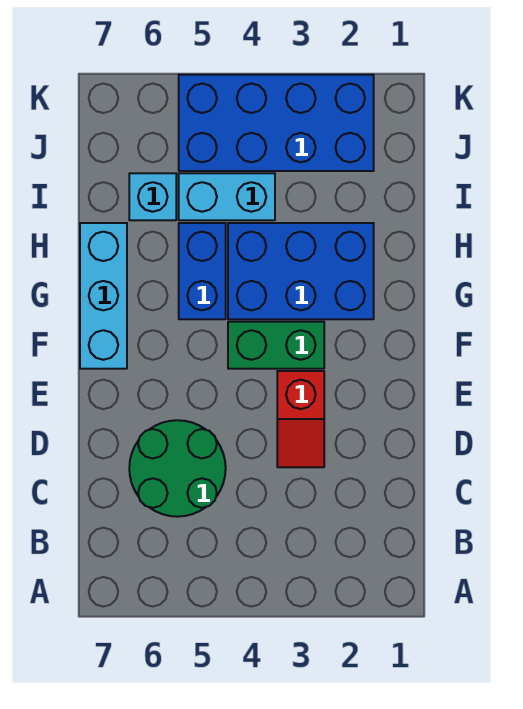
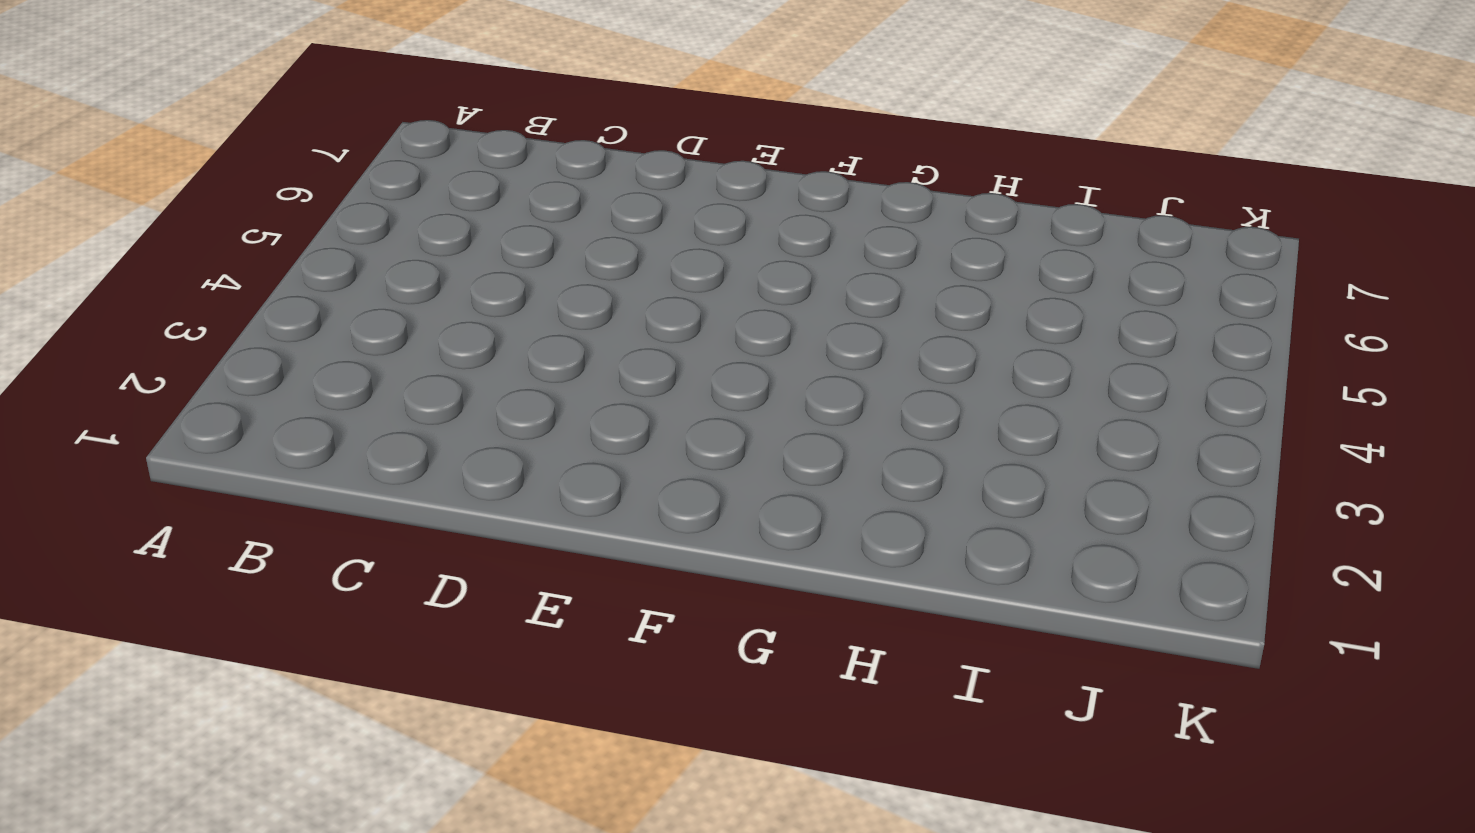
none -> green 2x2 round brick [129,420,226,517]
none -> red 1x2 slope [277,371,324,467]

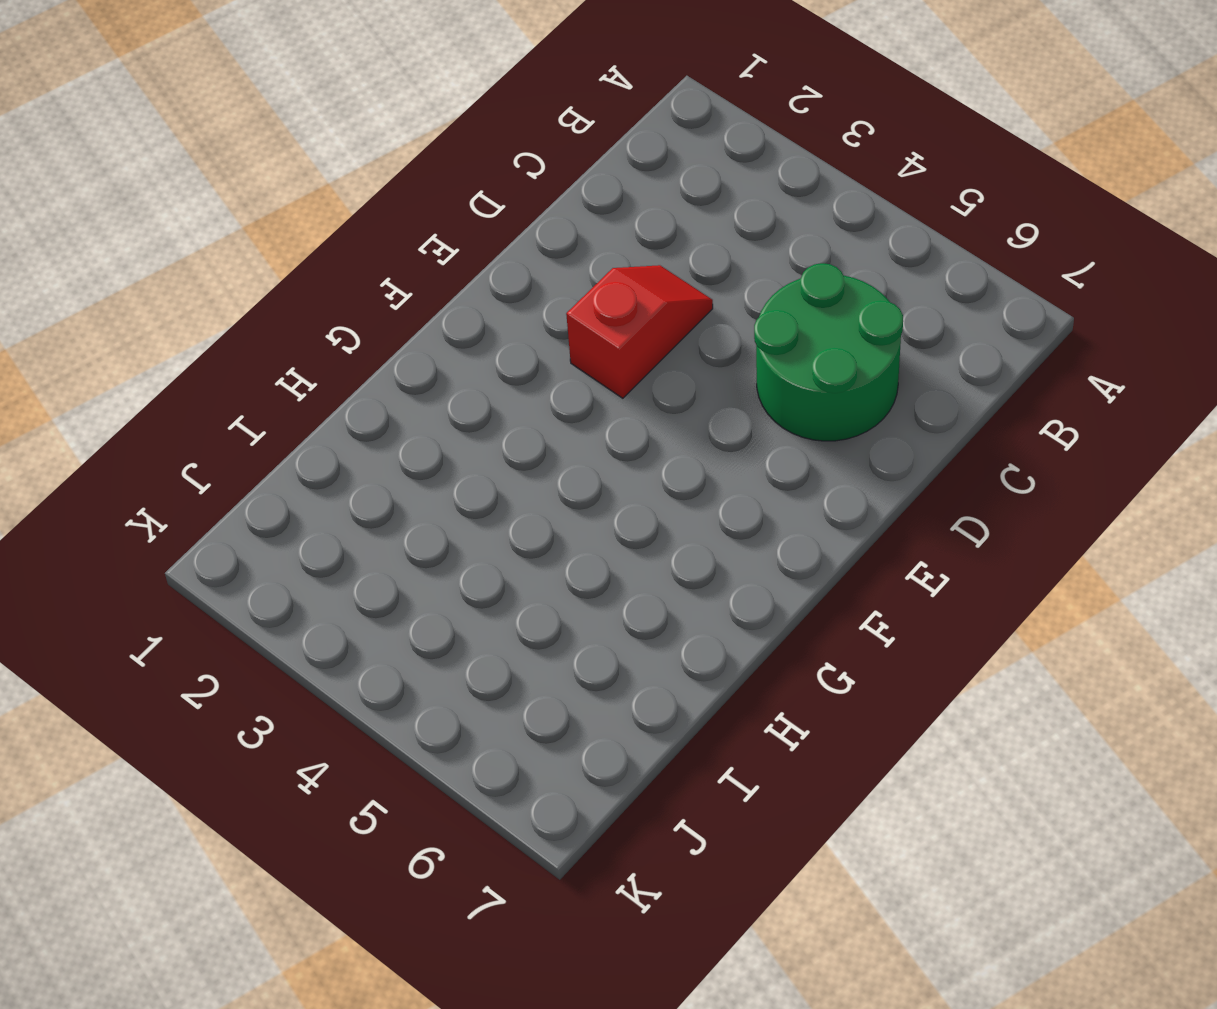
none -> green 1x2 brick [228,322,324,369]
none -> cyan 1x3 brick [80,223,127,369]

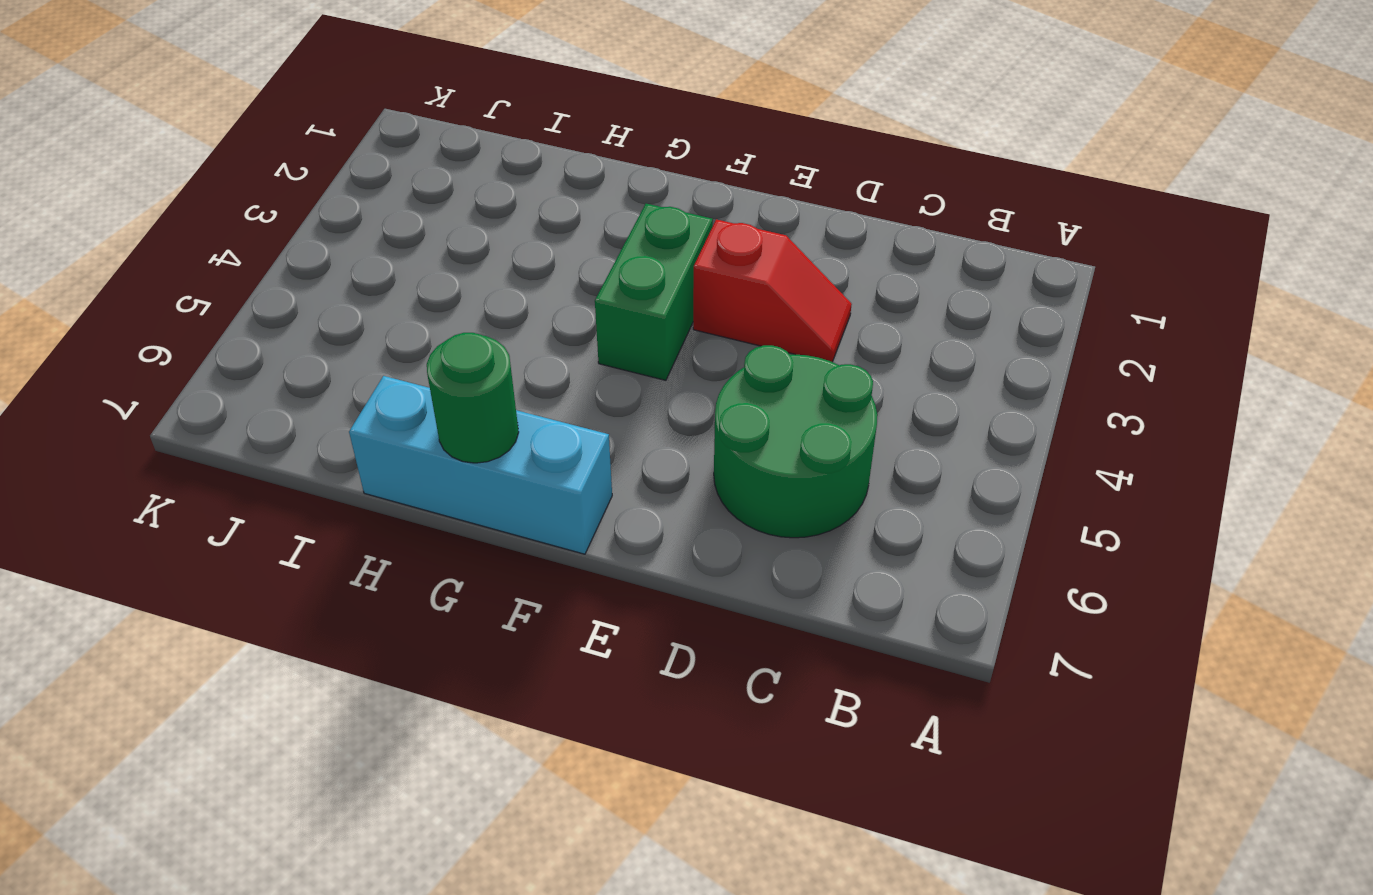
green 1x1 round brick [427,333,519,463] -> none
none -> blue 2x3 brick [228,223,374,319]
none -> blue 1x2 brick [179,223,226,319]

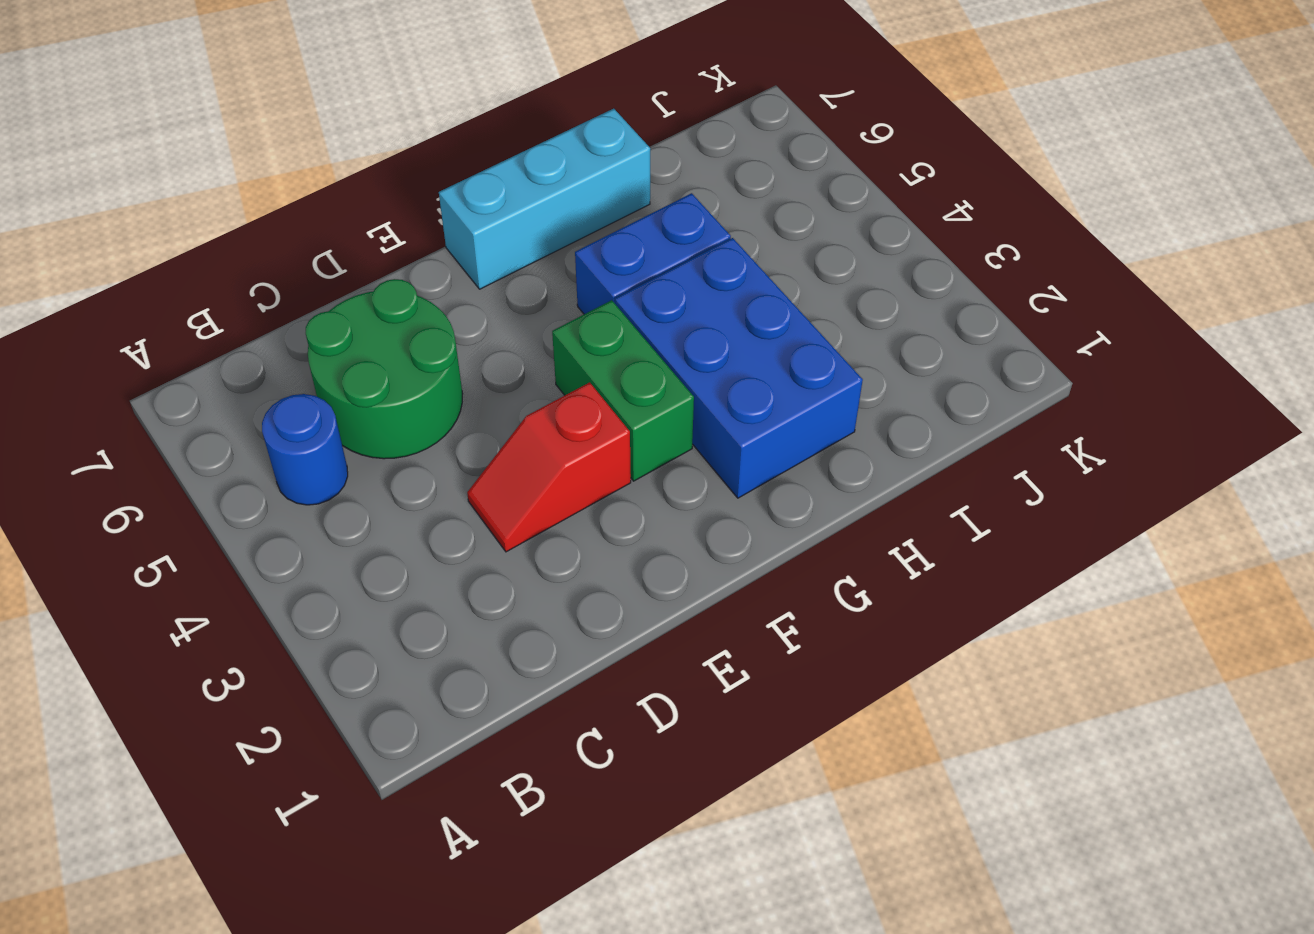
blue 1x1 round brick [262,394,348,505] -> none
none -> cyan 1x2 brick [179,173,275,220]
none -> cyan 1x1 brick [129,173,176,220]

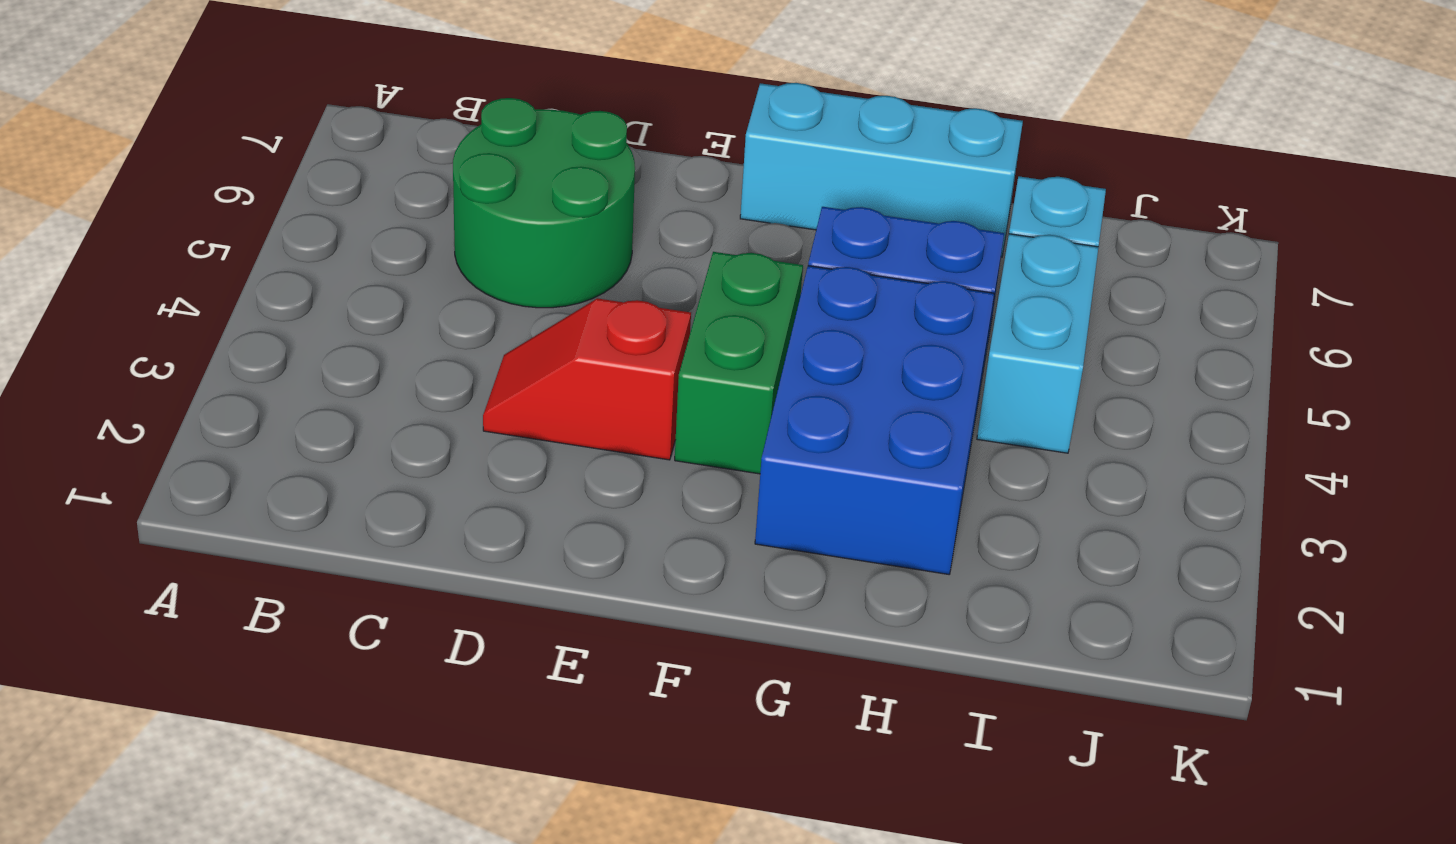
none -> blue 2x4 brick [179,75,374,171]

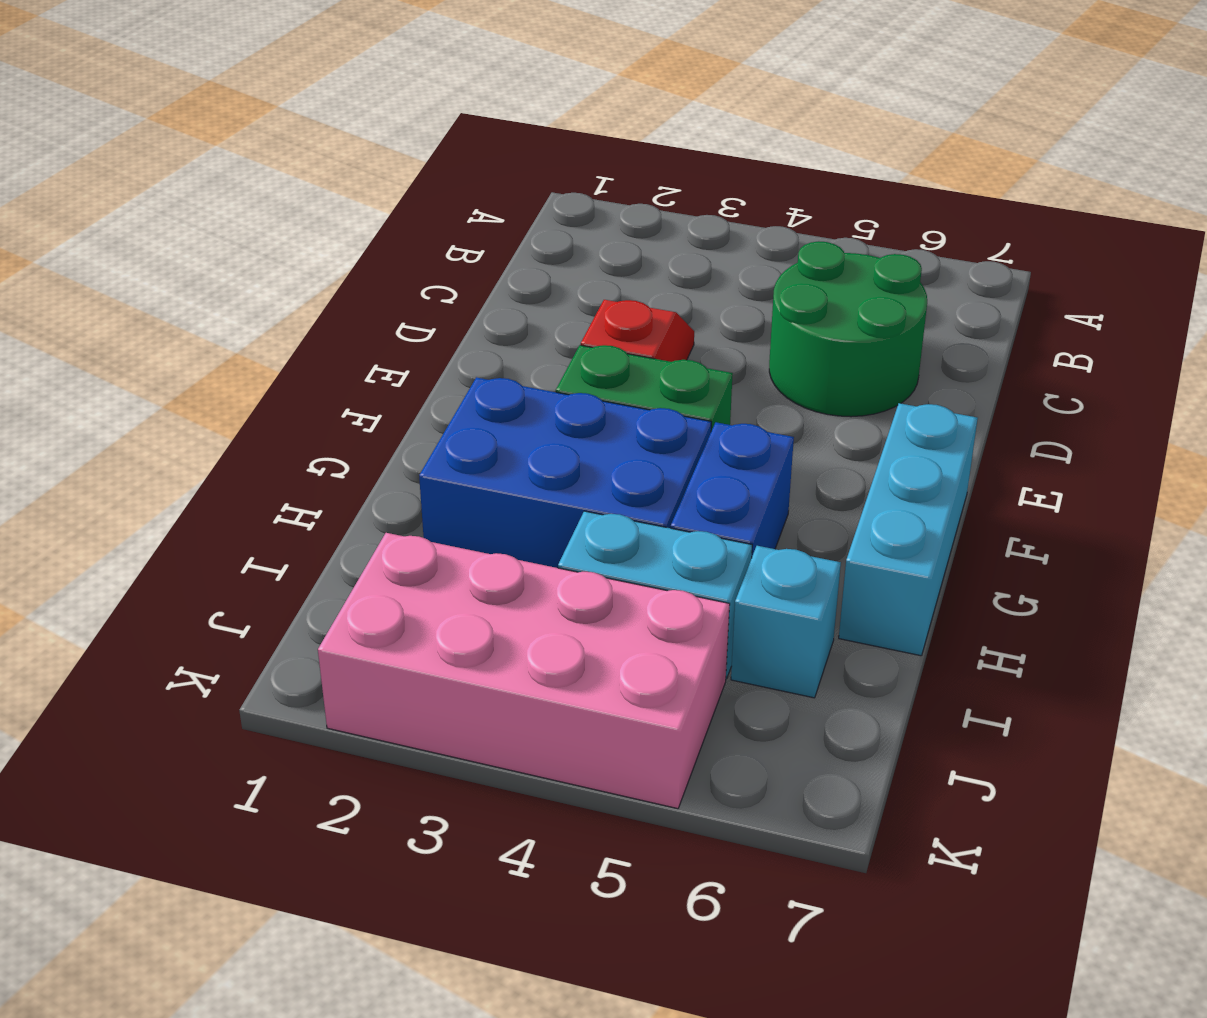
pink 2x4 brick [318,533,730,809] -> blue 2x4 brick [179,75,374,171]

